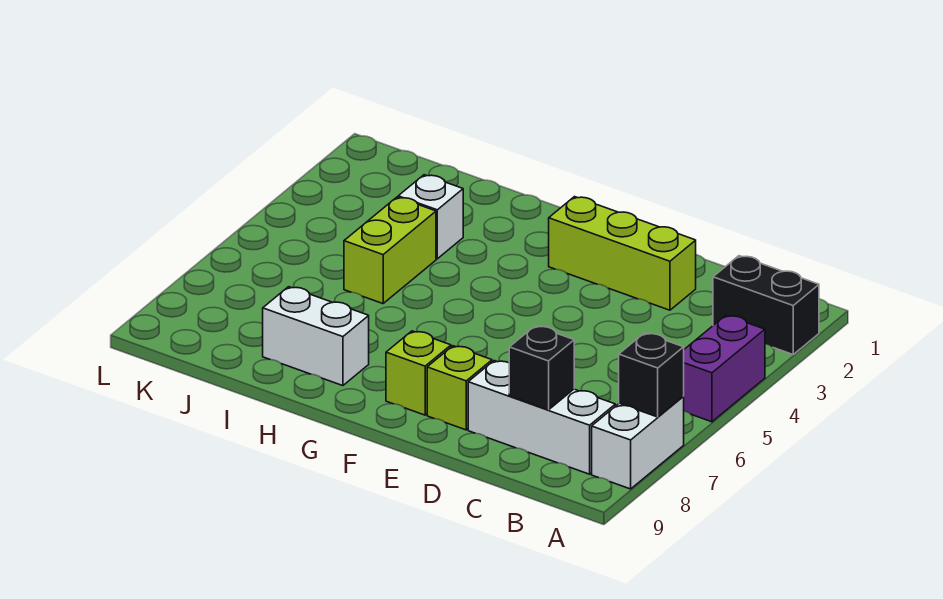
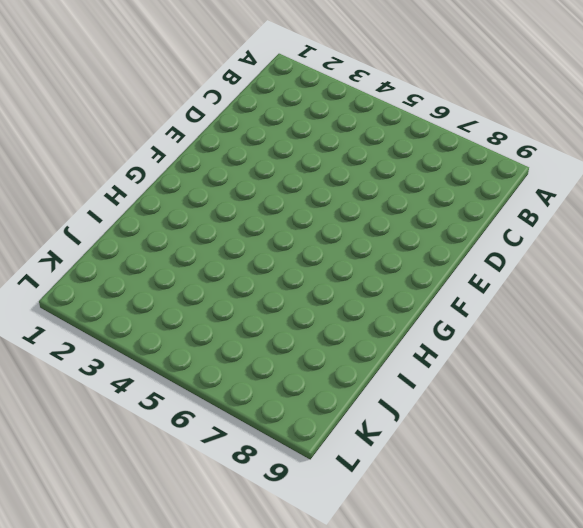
none -> black 1x2 brick [713,256,819,354]
none -> purple 1x2 brick [683,315,765,422]
none -> white 1x2 brick [592,397,684,489]

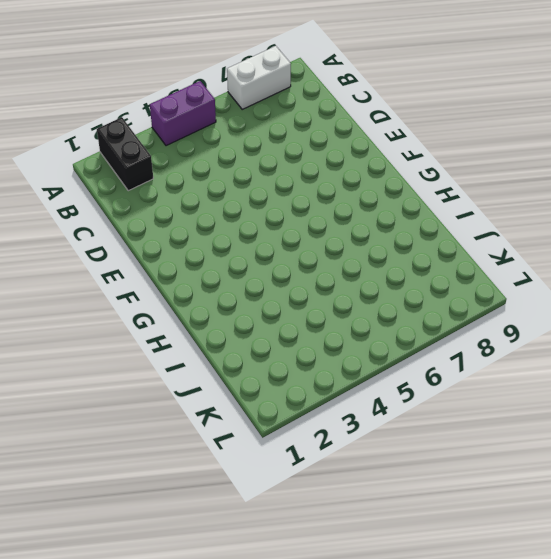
none -> white 1x3 brick [468,361,615,474]
none -> lime 1x3 brick [549,197,696,310]
none -> lime 1x1 brick [427,346,492,430]

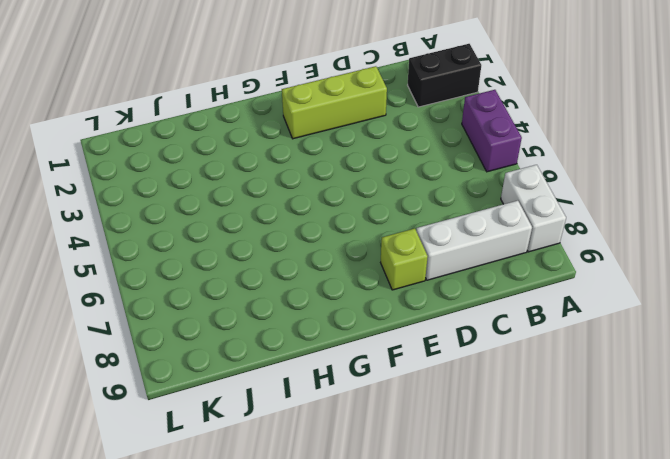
none -> lime 1x1 brick [386,331,451,415]
none -> white 1x2 brick [263,287,369,386]
none -> white 1x1 brick [398,175,463,259]

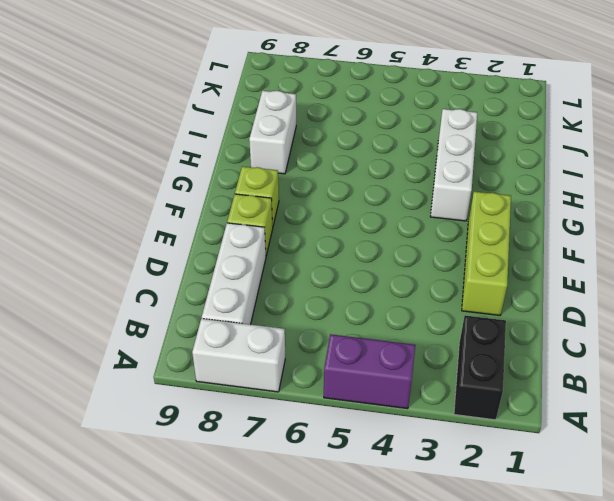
white 1x3 brick [430,109,477,221] -> white 1x1 brick [398,175,463,259]
none -> lime 1x2 brick [344,197,436,304]
none -> black 1x1 brick [619,333,684,417]
none -> black 1x1 brick [509,326,574,410]

